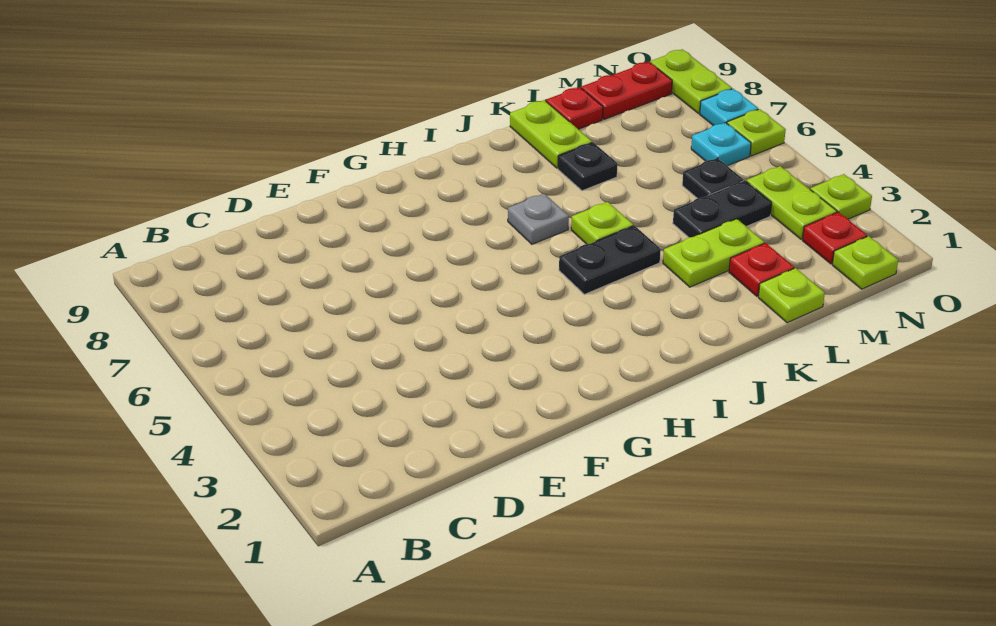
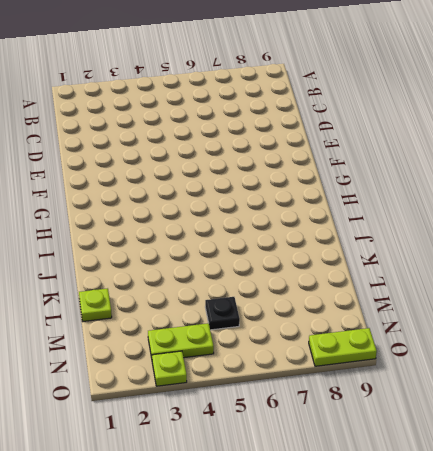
none -> black 1x2 plate [559,226,661,294]
none -> grey 1x1 plate [508,194,569,244]
none -> lime 1x1 plate [571,202,633,244]

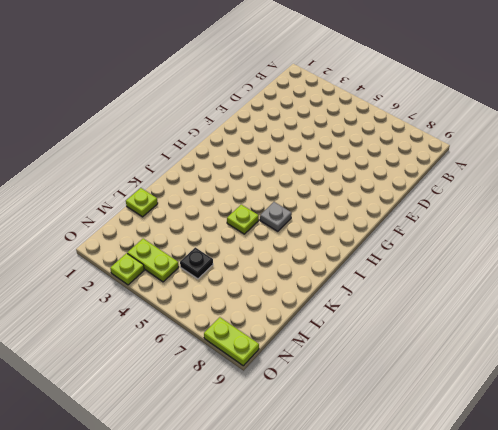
none -> black 1x2 plate [559,226,661,294]
none -> lime 1x2 plate [663,219,764,287]
none -> black 1x1 plate [558,142,617,191]

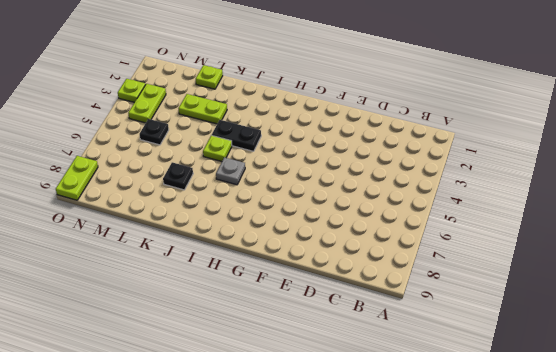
none -> lime 1x2 plate [510,100,592,168]
none -> red 1x1 plate [729,243,794,296]
none -> black 1x2 plate [673,181,772,237]

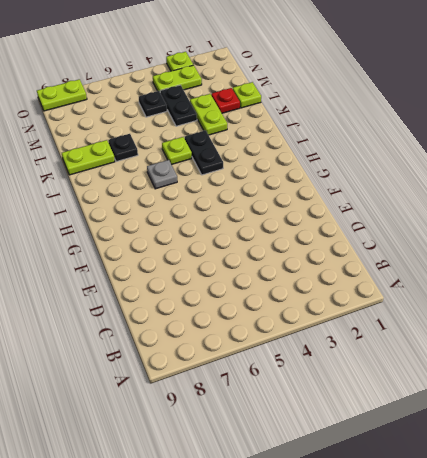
none -> red 1x1 plate [546,87,603,129]
none -> red 1x2 plate [581,62,672,119]
none -> lime 1x1 plate [832,236,898,289]

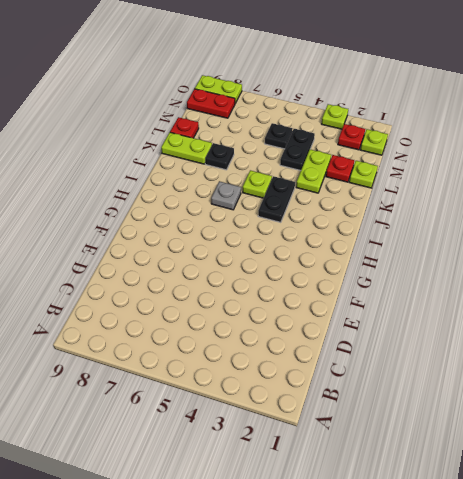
red 1x2 plate [187,89,235,118] -> red 1x2 plate turned to [581,62,672,119]
none -> lime 1x2 plate [746,166,837,239]
none -> cyan 1x1 plate [691,123,751,166]
none -> lime 1x1 plate [727,109,786,156]

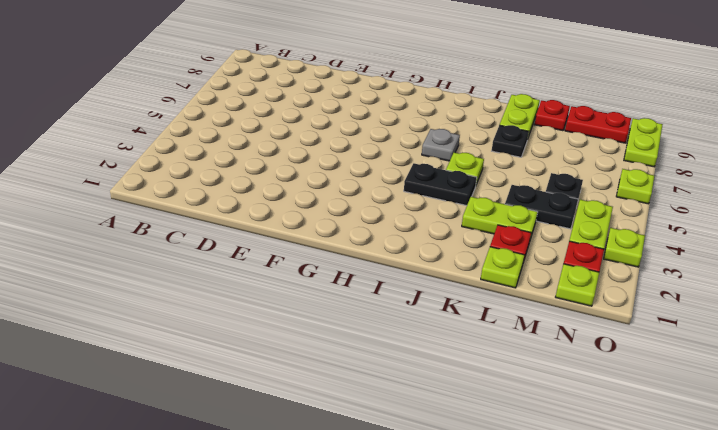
none -> cyan 1x1 plate [691,123,751,166]
none -> cyan 1x1 plate [700,89,758,126]

